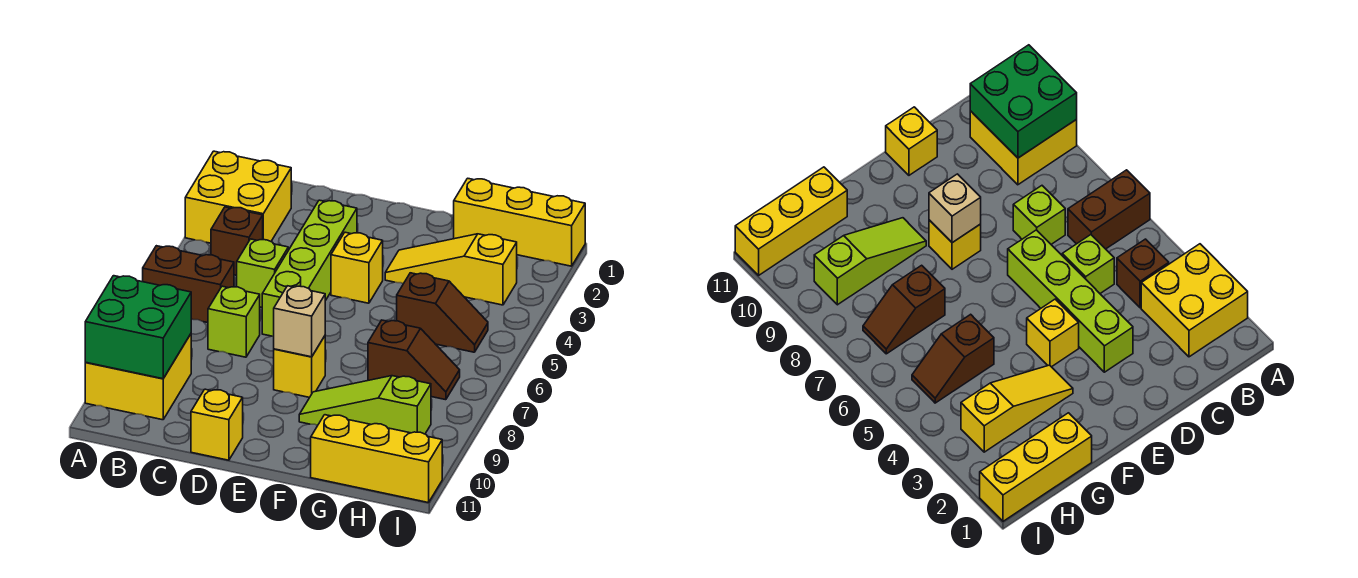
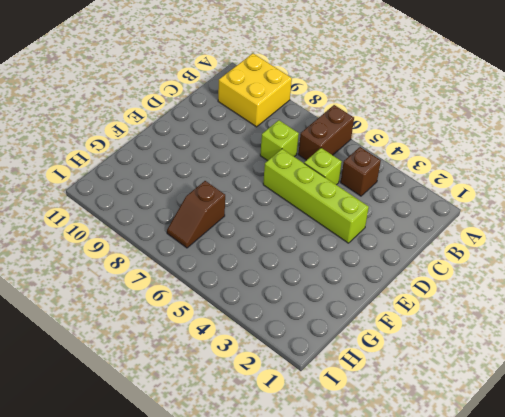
none -> yellow 2x2 brick [185,151,291,243]
none -> yellow 1x1 brick [191,389,243,460]
none -> yellow 1x1 brick [331,232,383,303]

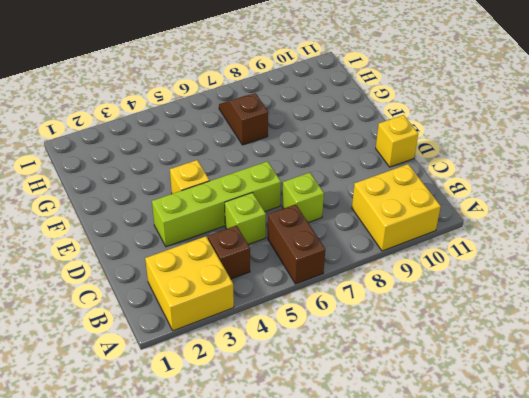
none -> yellow 1x1 brick [274,336,325,397]
none -> yellow 1x3 slope [385,234,517,305]
none -> lime 1x3 slope [299,376,431,434]

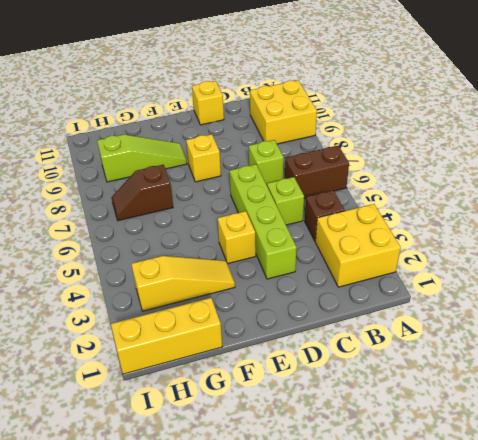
none -> brown 1x2 slope [397,273,488,352]
none -> yellow 1x3 brick [311,415,442,503]
none -> green 2x2 brick [85,276,191,379]

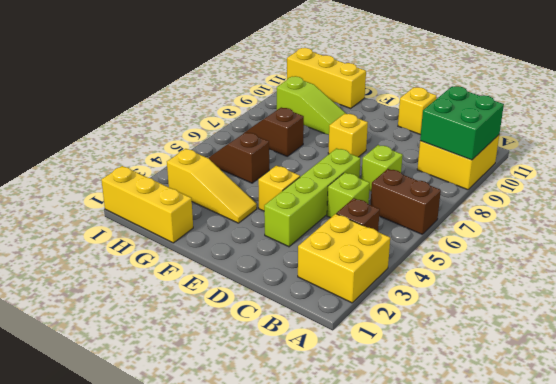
none -> tan 1x1 brick [274,286,325,357]

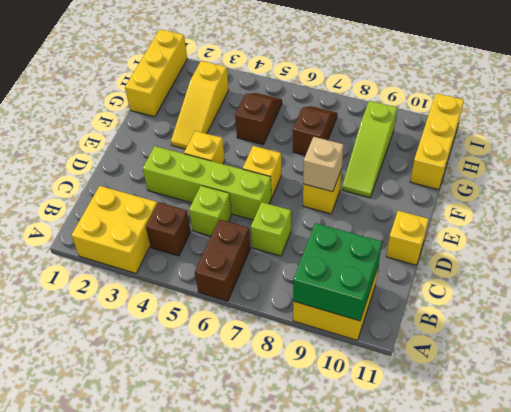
yellow 1x1 brick [243,146,281,198] -> none

